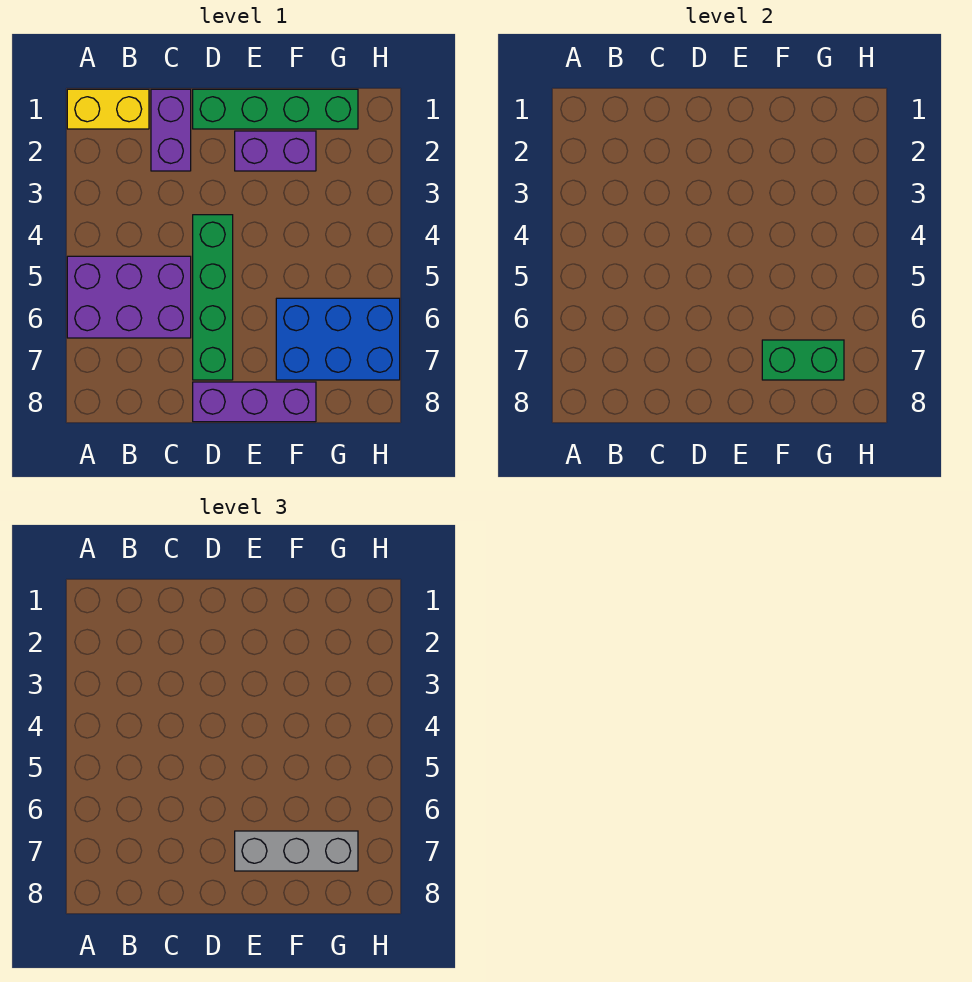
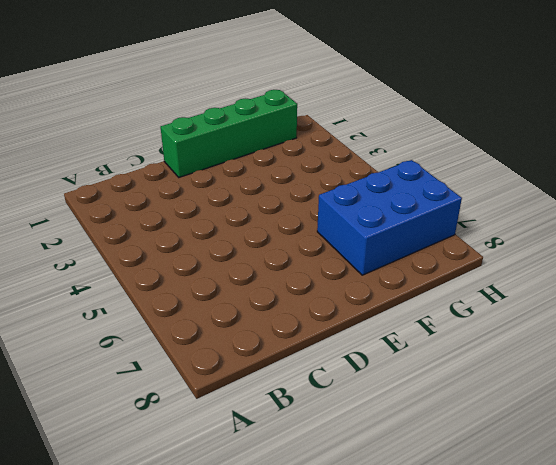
none -> yellow 1x2 brick [67,89,149,129]
none -> purple 2x3 brick [67,256,191,338]

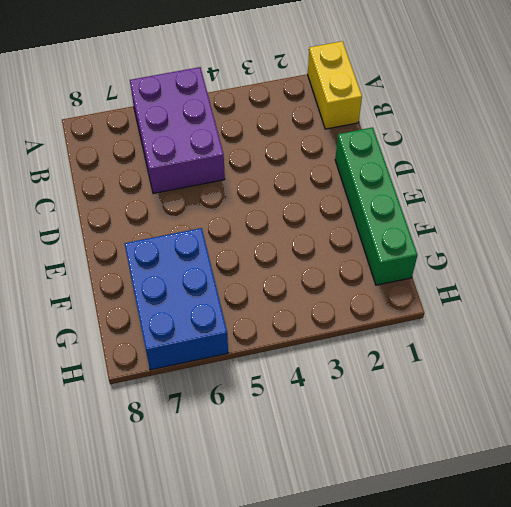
none -> purple 1x2 brick [151,89,191,171]
none -> green 1x4 brick [193,215,233,380]

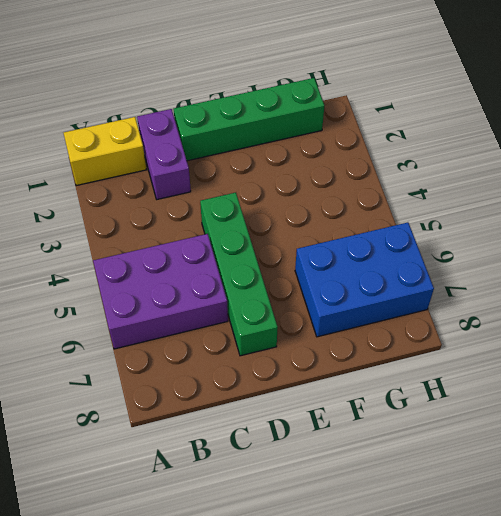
none -> purple 1x3 brick [193,382,316,422]
none -> purple 1x2 brick [235,131,316,171]

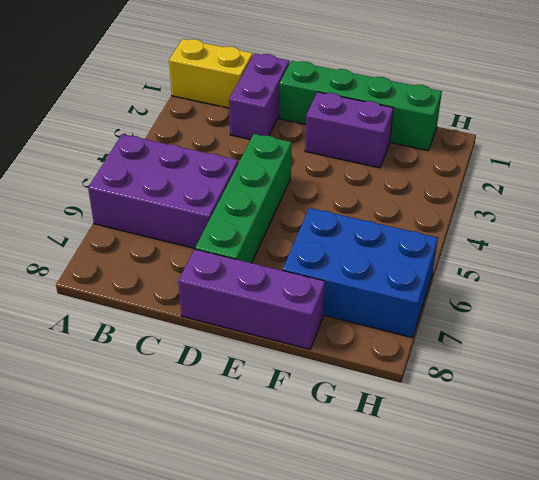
none -> green 1x2 brick [762,340,844,380]
none -> grey 1x3 brick [235,831,358,871]

